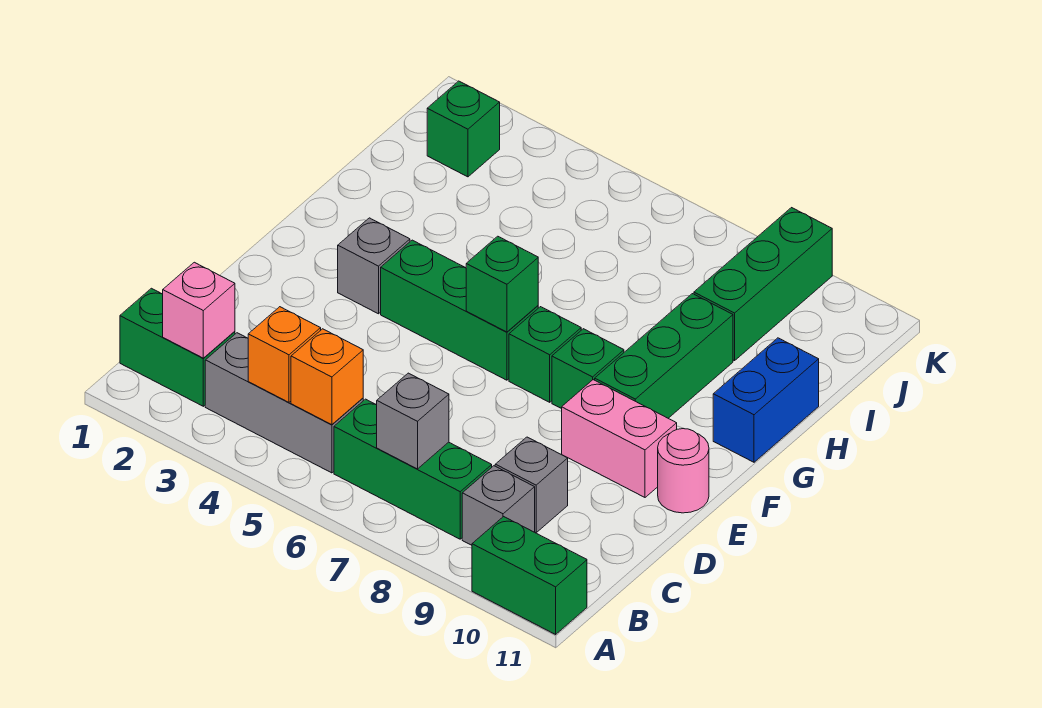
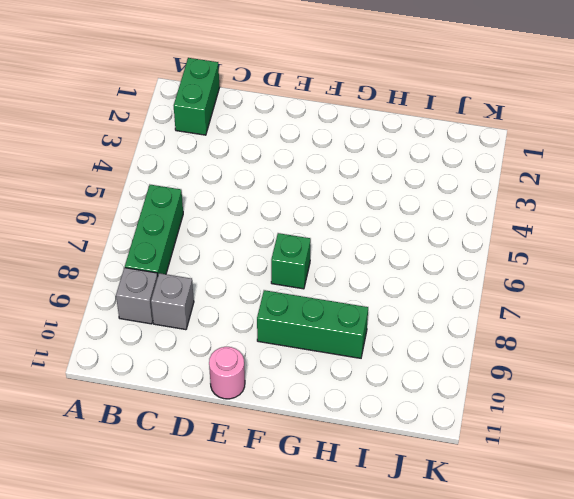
none -> green 1x2 brick [472,517,587,634]
none -> grey 1x3 brick [205,333,363,473]
none -> pink 1x2 brick [562,380,677,497]

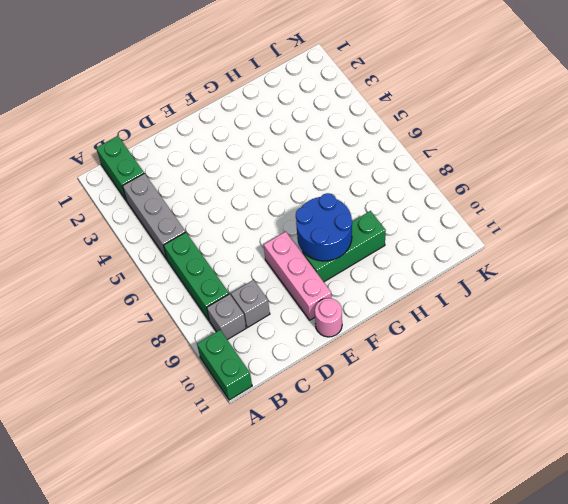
pink 1x3 brick [264,232,332,320] -> pink 1x2 brick [562,380,677,497]
blue 2x2 round brick [296,193,352,261] -> none
none -> grey 1x1 brick [338,218,410,314]
none -> green 1x3 brick [381,240,538,380]
none -> green 1x1 brick [509,307,581,402]

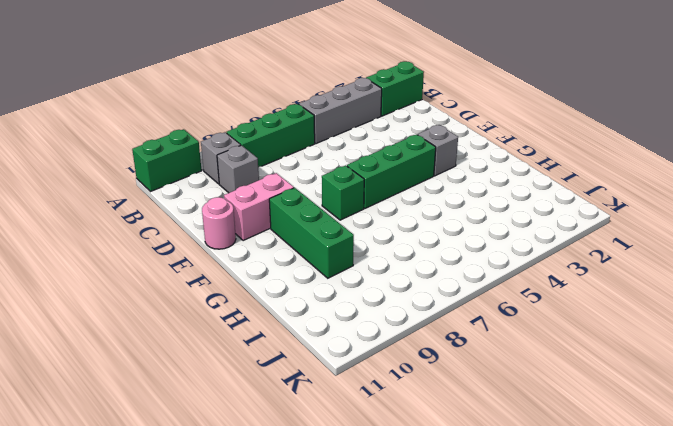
none -> green 1x1 brick [552,329,624,409]
none -> blue 1x2 brick [713,338,819,462]
none -> green 1x3 brick [694,208,832,361]

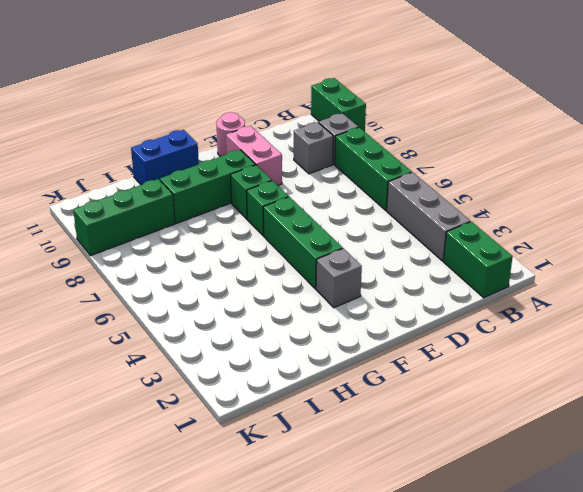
none -> green 1x1 brick [427,81,500,177]
none -> pink 1x1 brick [163,262,235,358]
none -> orange 1x1 brick [248,307,321,402]

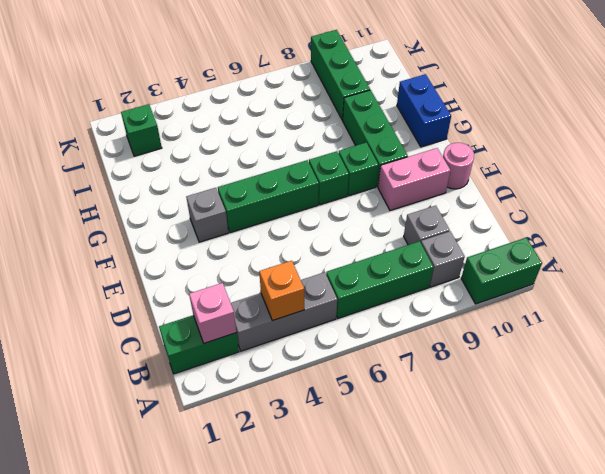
none -> orange 1x1 brick [291,329,363,425]
none -> grey 1x1 brick [377,373,449,469]
none -> green 1x1 brick [466,236,538,332]

